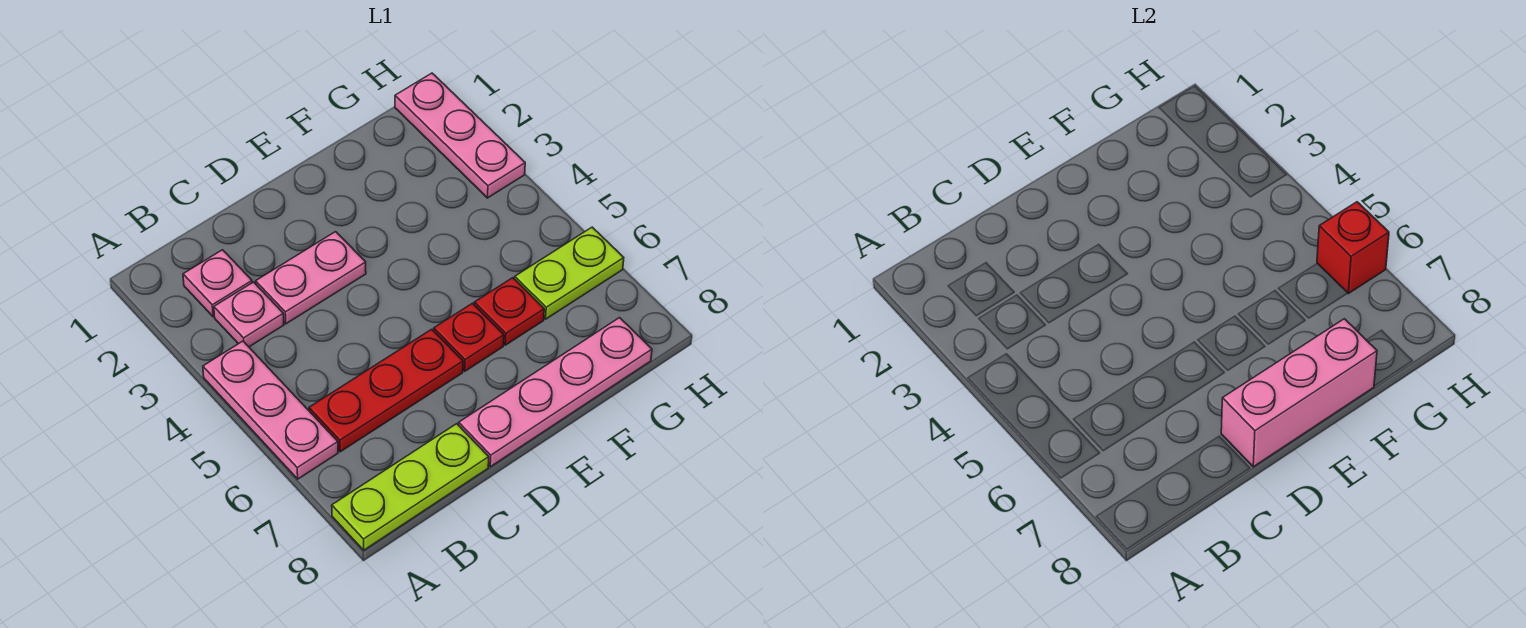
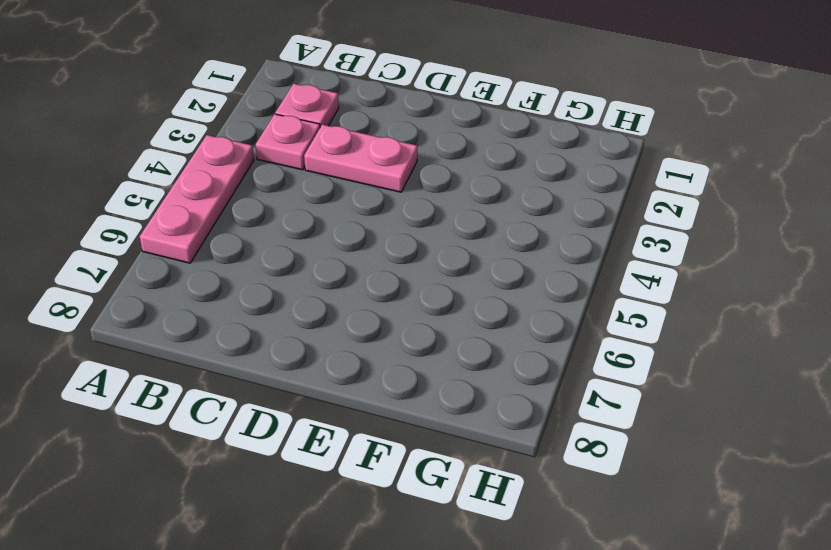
none -> lime 1x3 plate [332,424,489,550]
none -> red 1x3 plate [309,329,463,452]
none -> pink 1x4 plate [459,318,652,467]

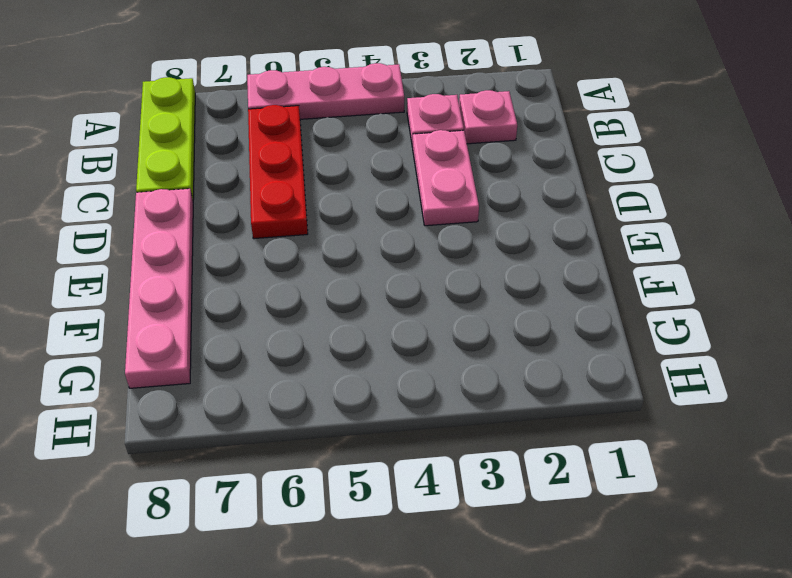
none -> red 1x1 plate [434,303,504,371]
none -> red 1x1 plate [474,278,544,345]
none -> lime 1x2 plate [515,227,624,319]

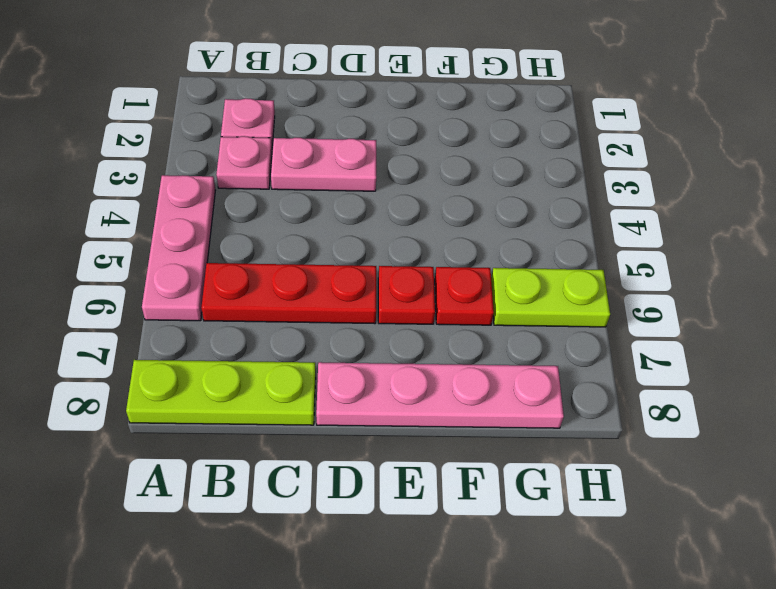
none -> pink 1x3 plate [395,73,525,198]
none -> pink 1x3 brick [1221,319,1377,467]
none -> red 1x1 brick [1317,202,1389,294]

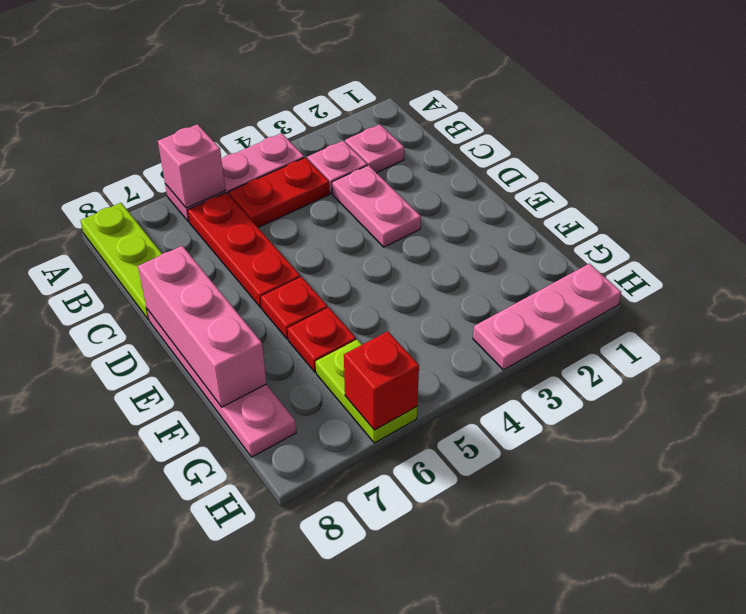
pink 1x1 brick [158,124,225,208] -> none
red 1x2 plate [229,157,330,228] -> none

